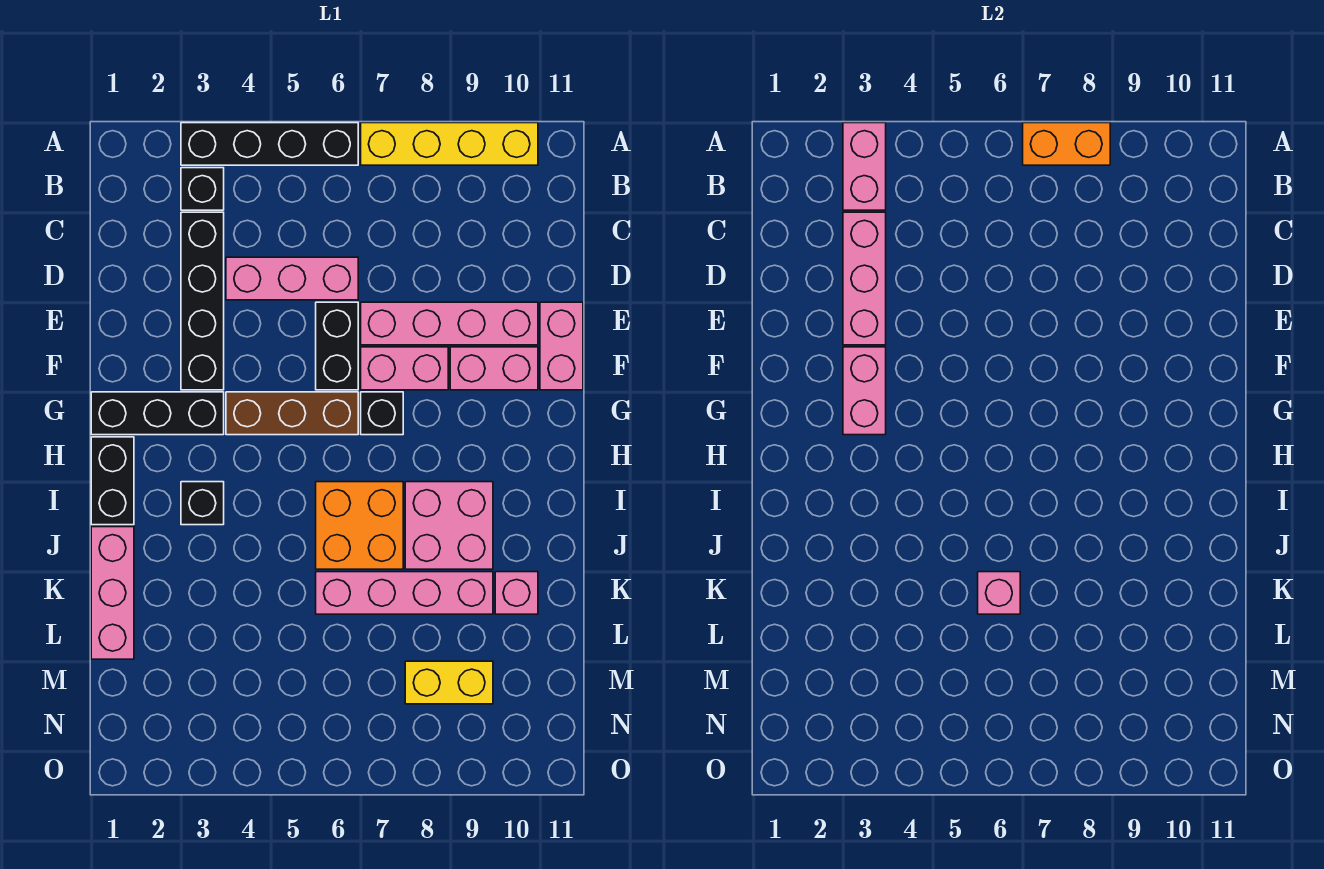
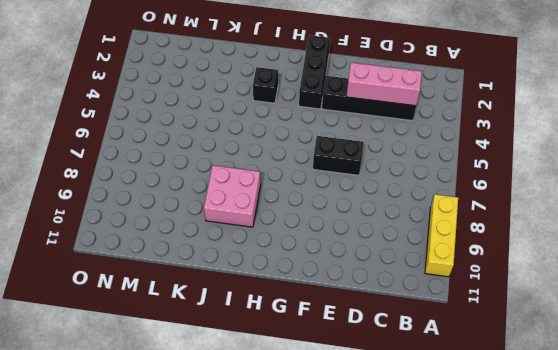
yellow 1x3 brick [425,194,458,277] -> yellow 1x4 brick [361,123,538,165]
none -> black 1x4 brick [181,123,358,165]
none -> black 1x1 brick [181,168,224,210]
none -> pink 1x3 brick [226,257,358,300]

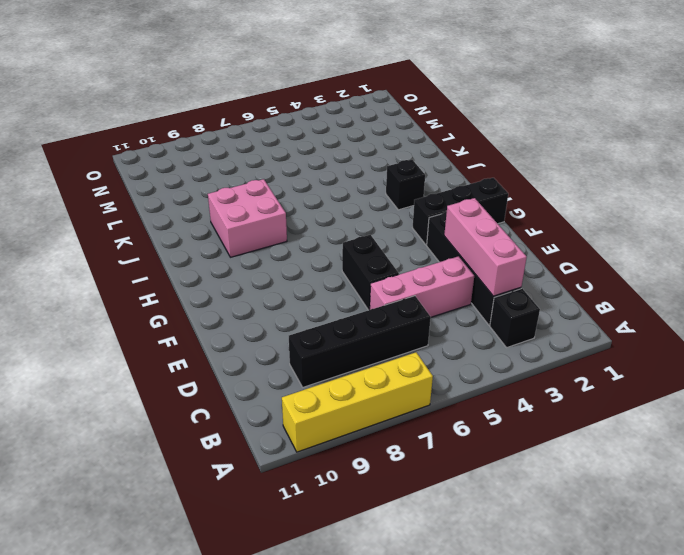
black 1x4 brick [289,296,431,387] -> black 1x4 brick moved to [181,123,358,165]
none -> pink 1x4 brick [361,302,538,345]
none -> pink 1x2 brick [540,302,583,390]
none -> pink 1x2 brick [361,347,448,390]

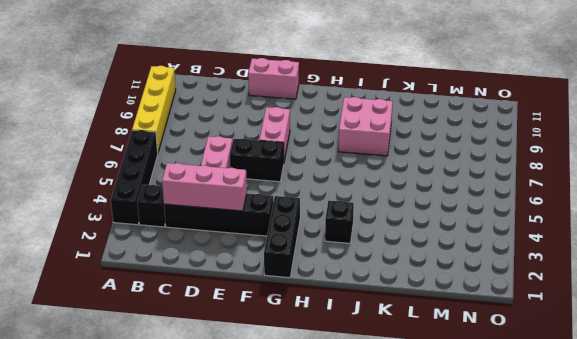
none -> pink 1x4 brick [361,302,538,345]
none -> pink 1x2 brick [450,347,538,390]
none -> brown 1x3 brick [226,392,358,435]

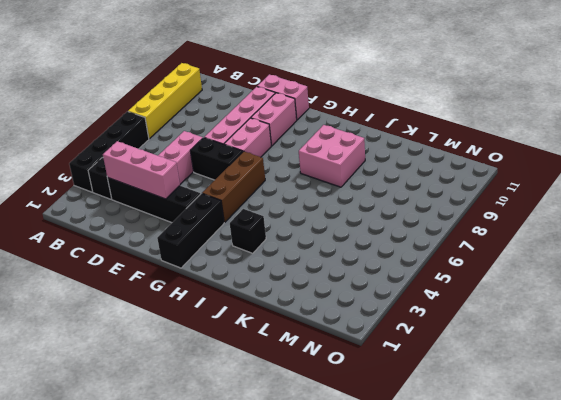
none -> black 1x1 brick [361,392,403,435]
none -> black 1x2 brick [91,437,134,525]
none -> orange 2x2 brick [316,482,403,569]

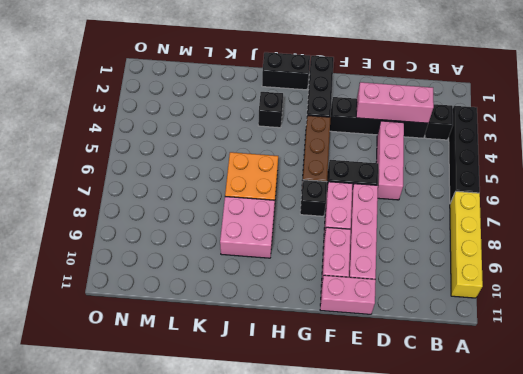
none -> pink 1x3 brick [91,527,134,659]
none -> pink 1x4 brick [316,572,493,614]
none -> pink 1x1 brick [495,572,538,614]

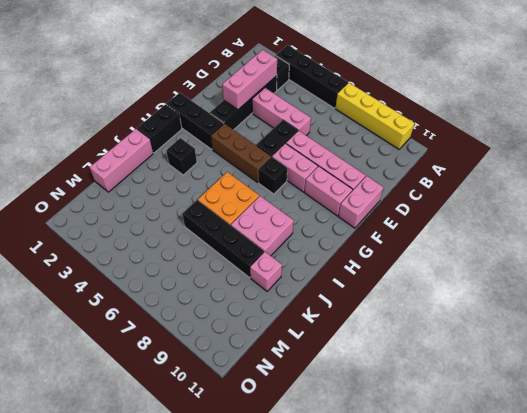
black 1x4 brick [182,200,264,278] -> pink 1x4 brick [316,572,493,614]
none -> yellow 1x2 brick [405,661,493,704]
none -> pink 1x2 brick [843,123,886,210]
none -> orange 1x2 brick [1023,123,1110,165]

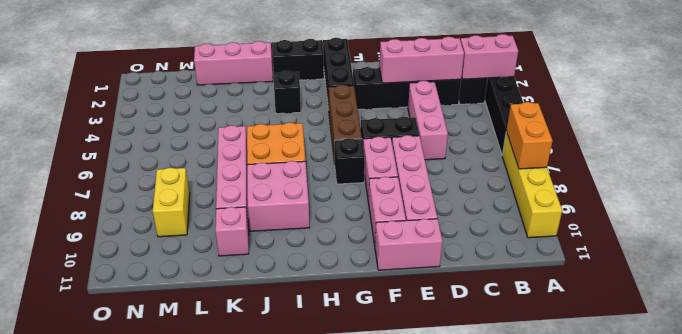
none -> pink 1x2 brick [843,347,886,435]
none -> pink 1x1 brick [978,572,1020,614]

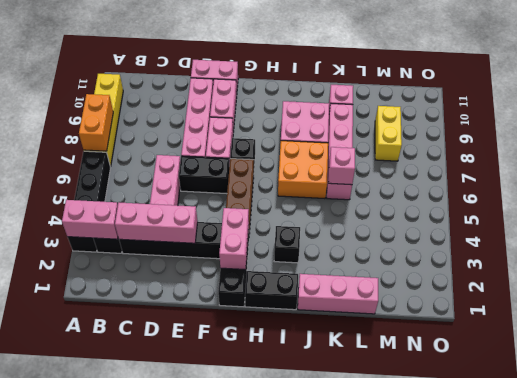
pink 1x2 brick [219,208,249,270] -> pink 1x2 brick turned to [843,347,886,435]

